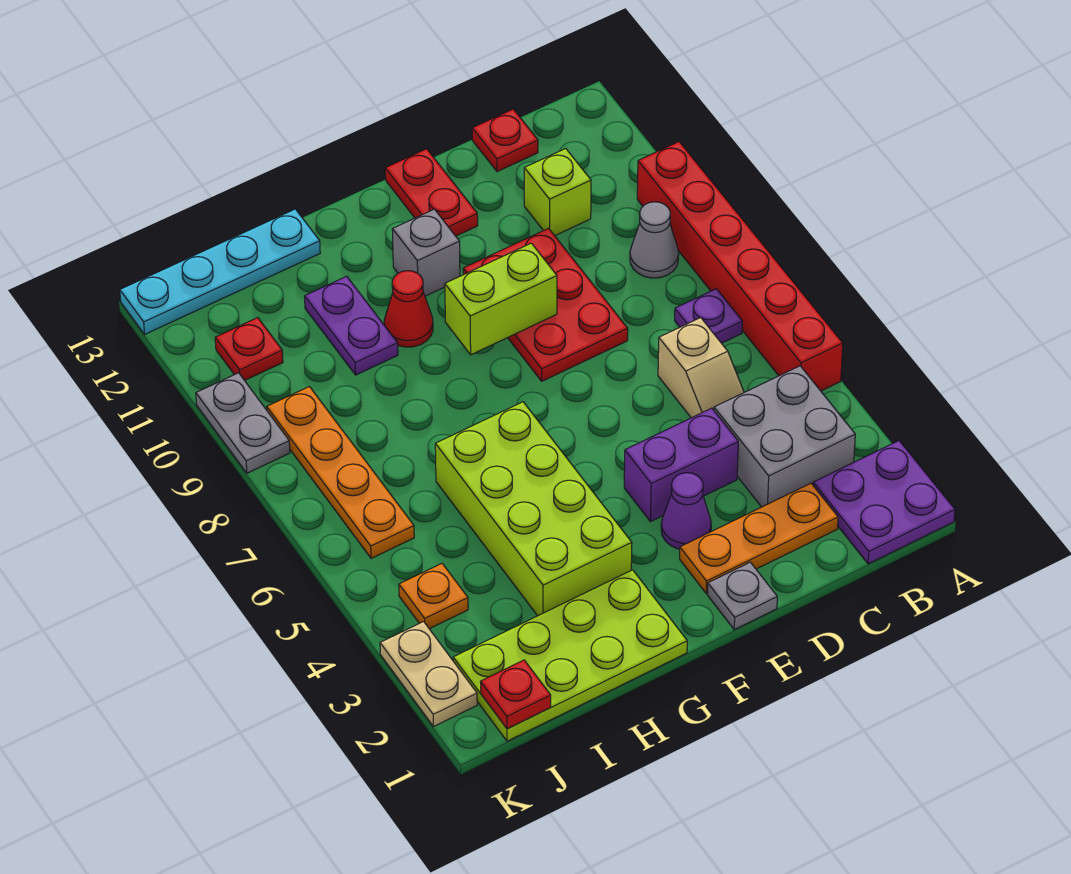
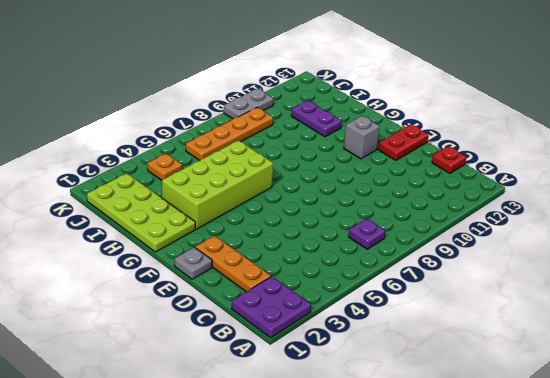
purple 1x2 plate [291,100,342,137] -> purple 1x2 plate turned to [305,276,398,375]
none -> red 1x6 brick [637,142,843,391]
none -> grey 2x2 brick [714,366,855,507]
none -> grey 1x1 cone [630,202,679,278]

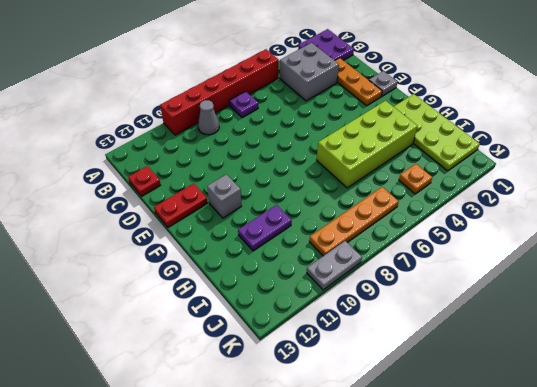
none -> tan 1x2 slope [658,318,744,418]
none -> lime 1x1 brick [524,149,591,236]
none -> purple 1x2 brick [624,408,738,522]

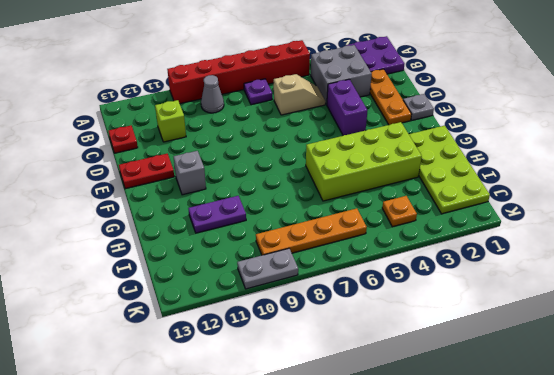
none -> red 2x3 plate [463,228,628,381]
none -> purple 1x1 cone [661,473,711,549]
none -> red 1x1 cone [384,271,433,347]

